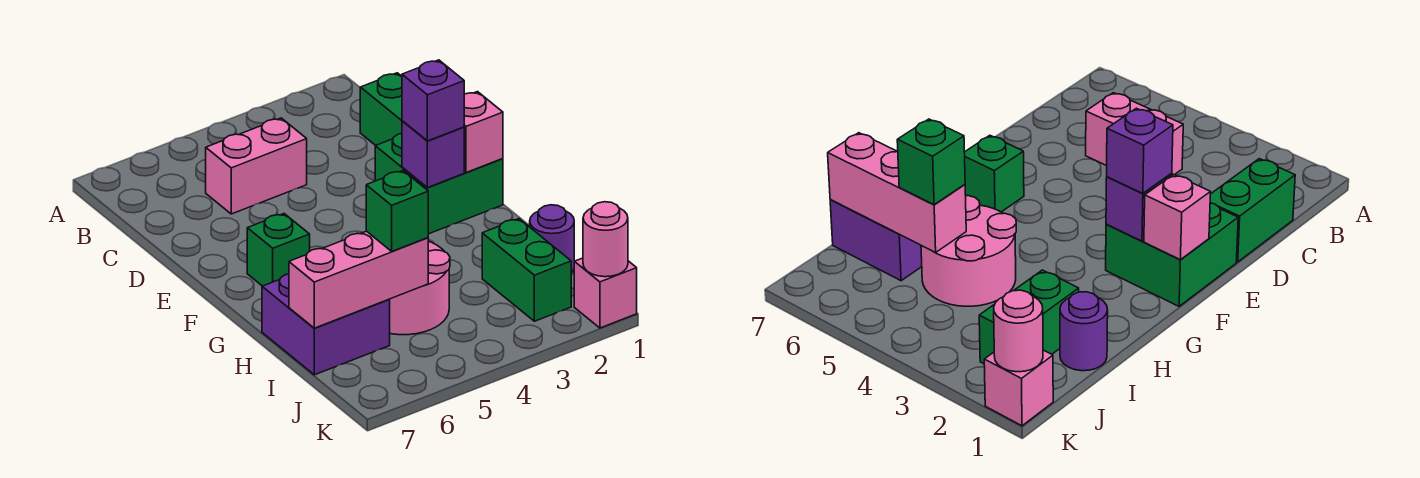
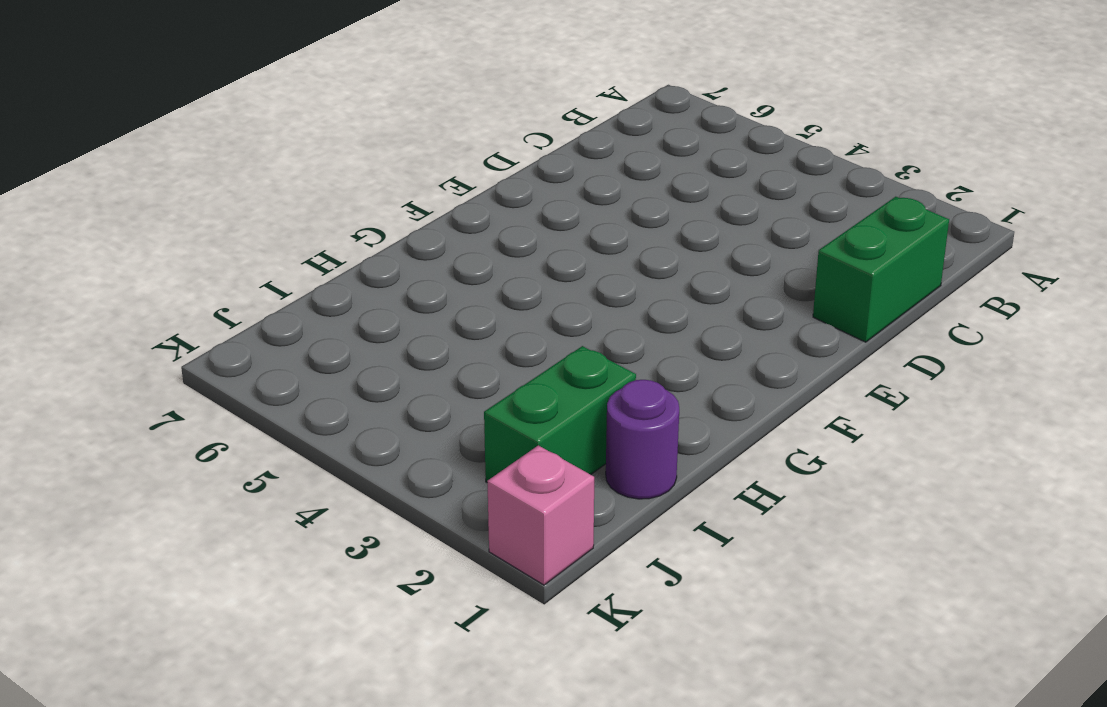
none -> pink 1x2 brick [206,118,307,214]
none -> green 2x2 brick [375,133,503,234]
none -> green 1x1 brick [247,214,310,286]

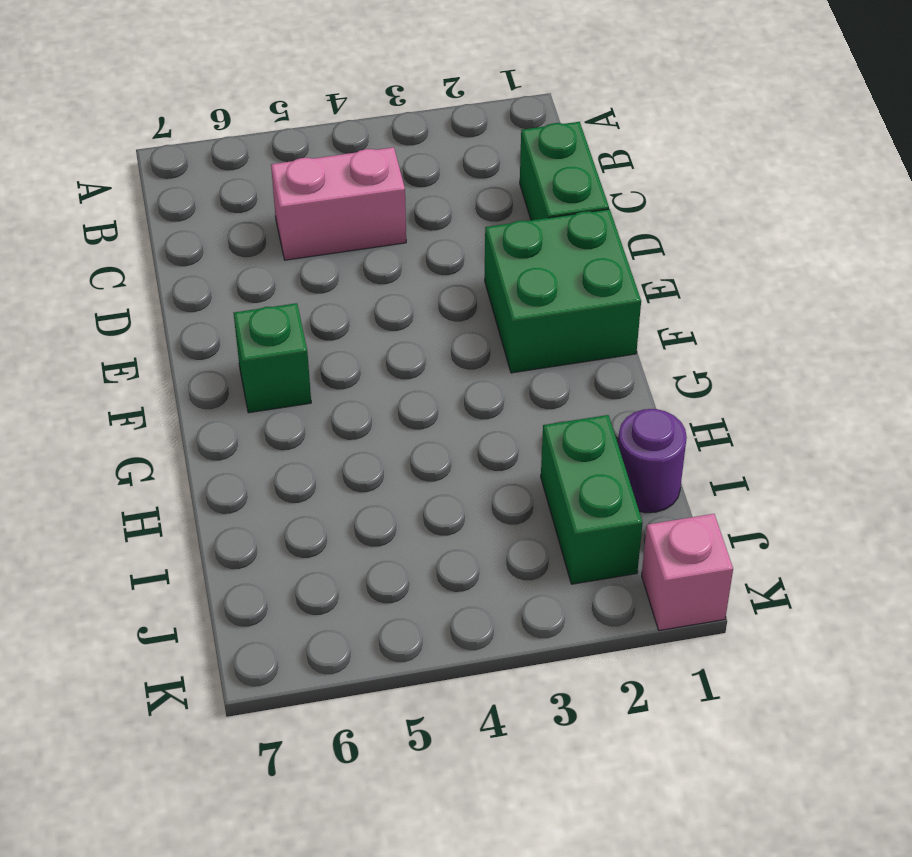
none -> pink 2x2 round brick [389,241,450,335]
none -> purple 2x2 brick [262,274,390,375]
none -> pink 1x1 brick [464,92,503,173]

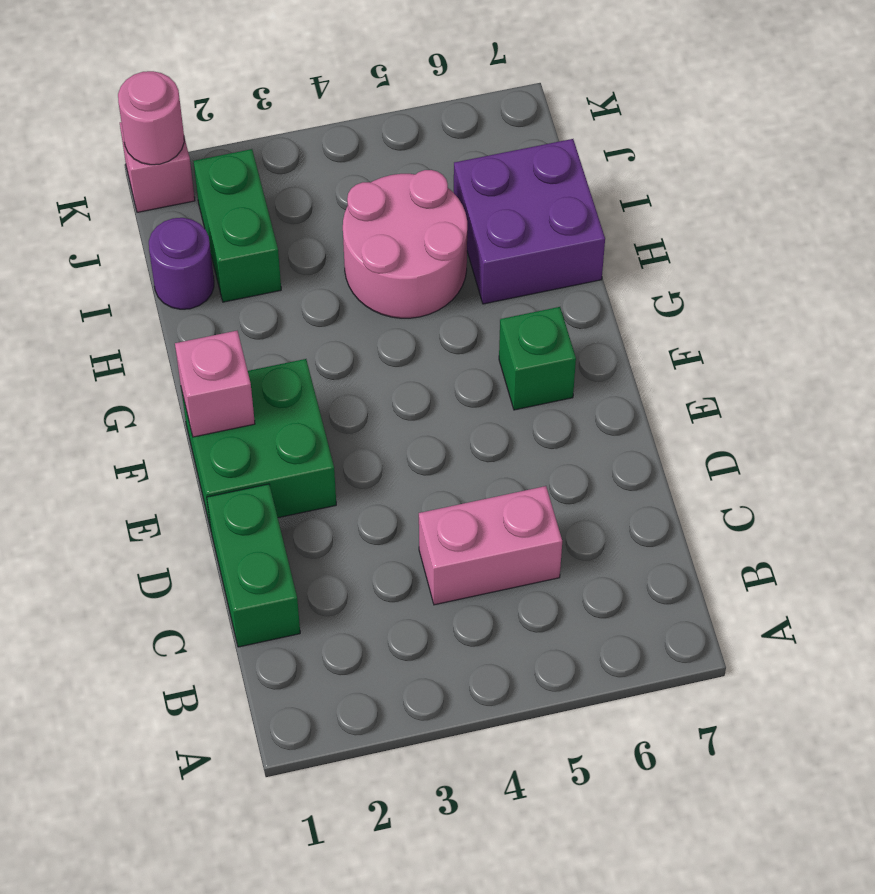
none -> purple 1x1 brick [402,121,464,188]
none -> pink 1x3 brick [289,231,428,328]
none -> purple 1x1 brick [402,60,464,141]

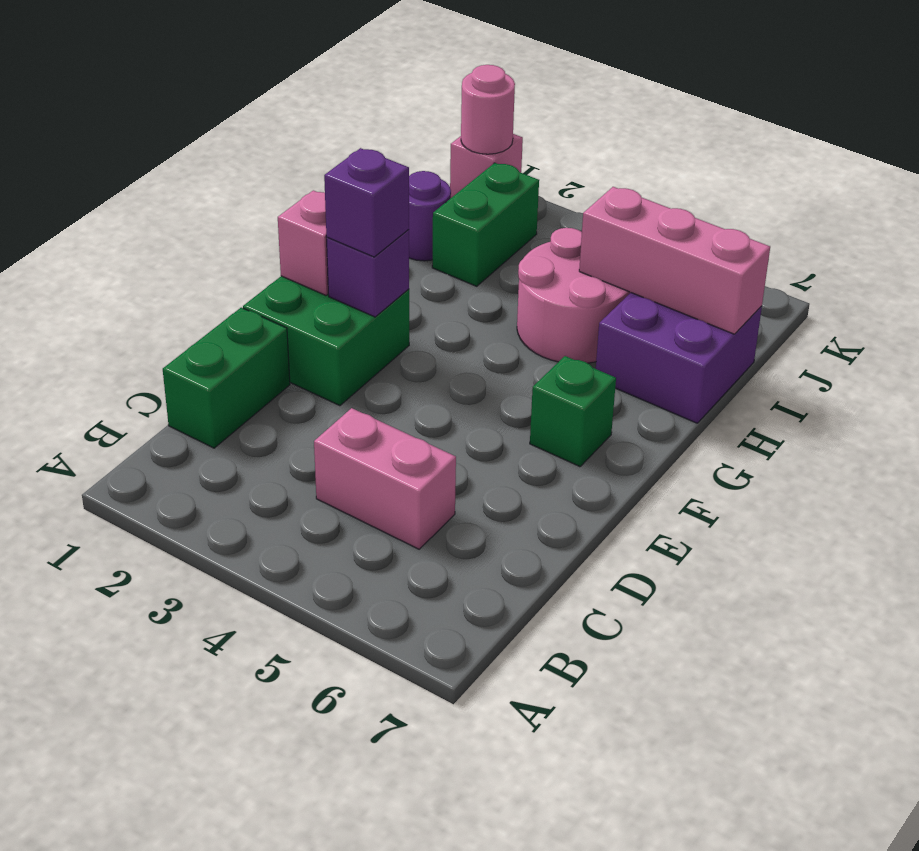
none -> green 1x1 brick [366,171,428,251]

